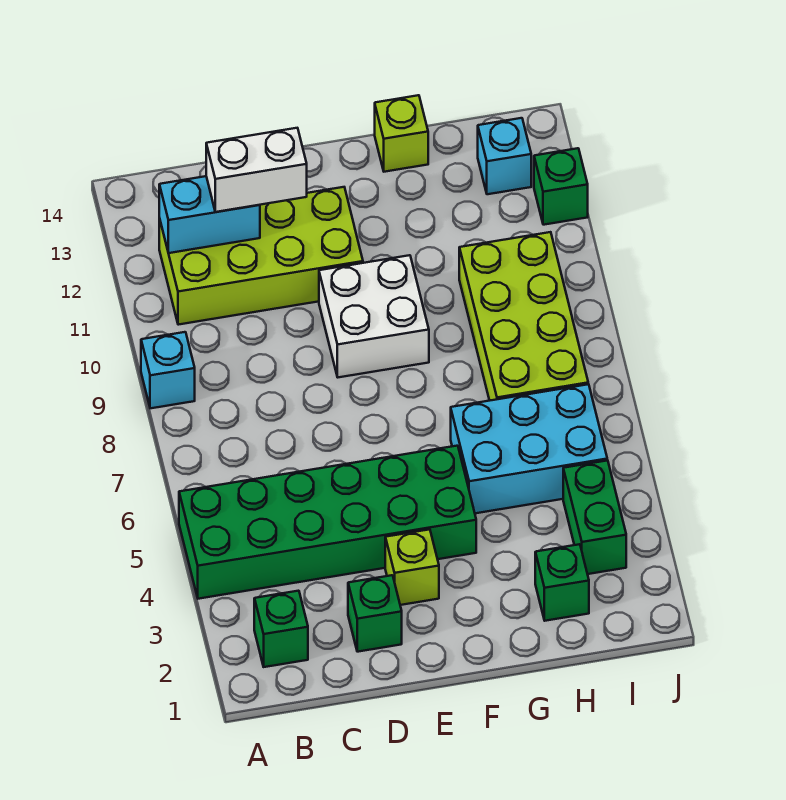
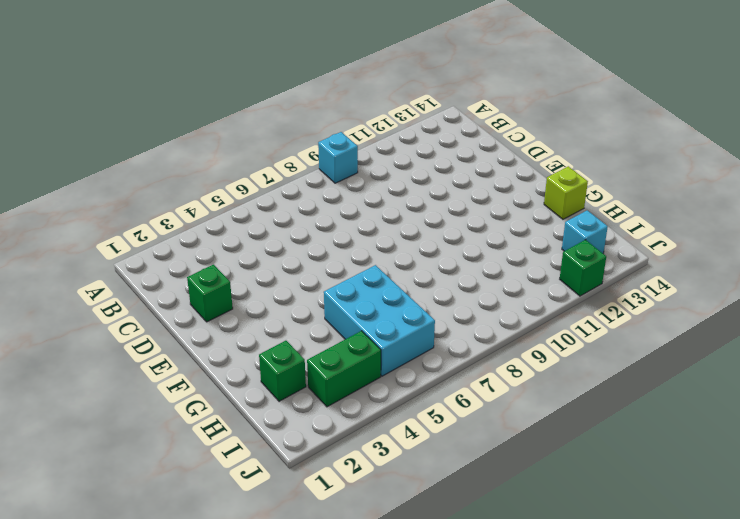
none -> green 2x6 brick [179,446,476,599]
none -> green 1x1 brick [254,591,308,667]
none -> lime 2x4 brick [159,187,363,325]

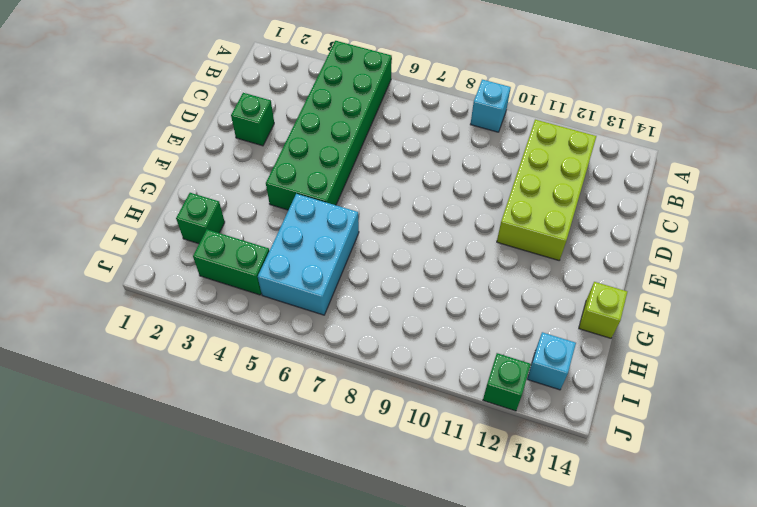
none -> green 1x1 brick [254,591,308,667]
none -> lime 1x1 brick [385,529,439,605]
none -> white 2x2 brick [319,255,429,377]

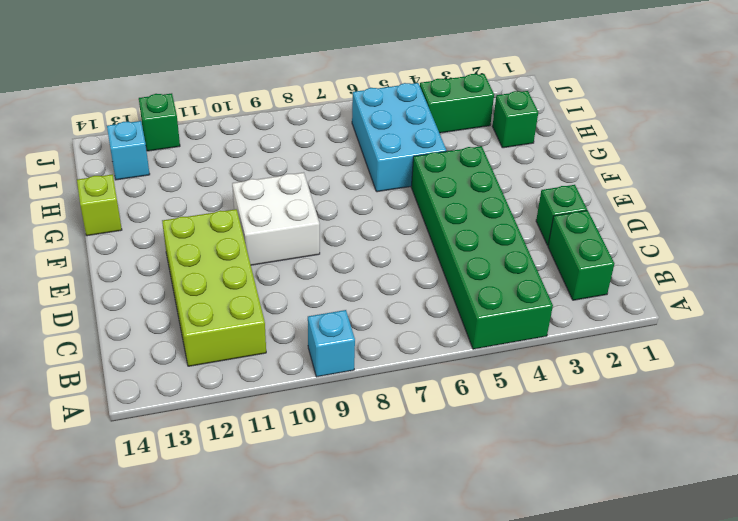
green 1x2 brick [548,210,614,300] -> green 1x1 brick [254,591,308,667]
none -> lime 1x1 brick [385,529,439,605]
none -> lime 2x4 brick [459,232,588,401]
none -> cyan 1x2 brick [159,176,260,253]

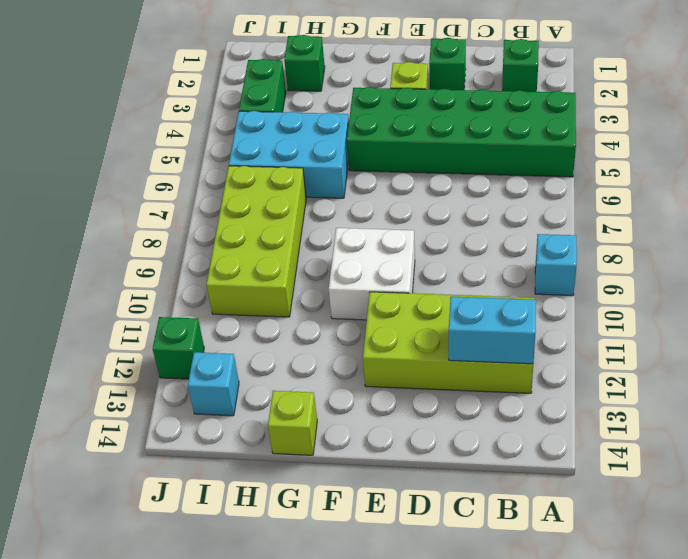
none -> white 1x2 brick [206,128,307,212]

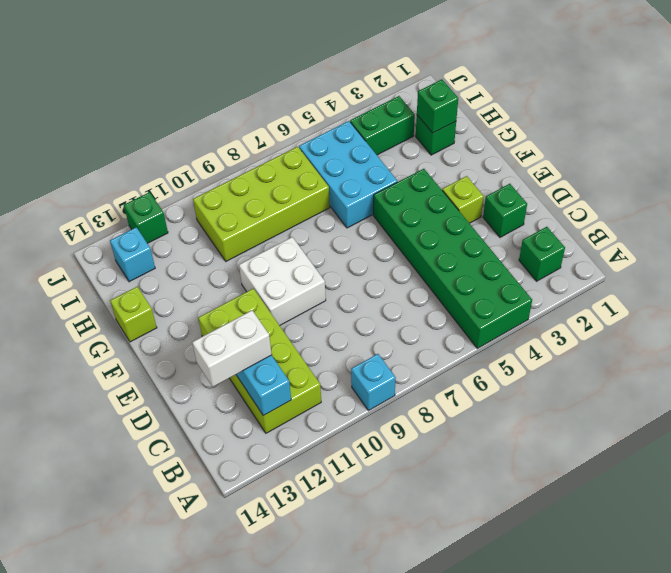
white 1x2 brick [192,310,272,387] -> white 1x2 brick turned to [206,128,307,212]
green 1x1 brick [417,79,458,133] -> none

